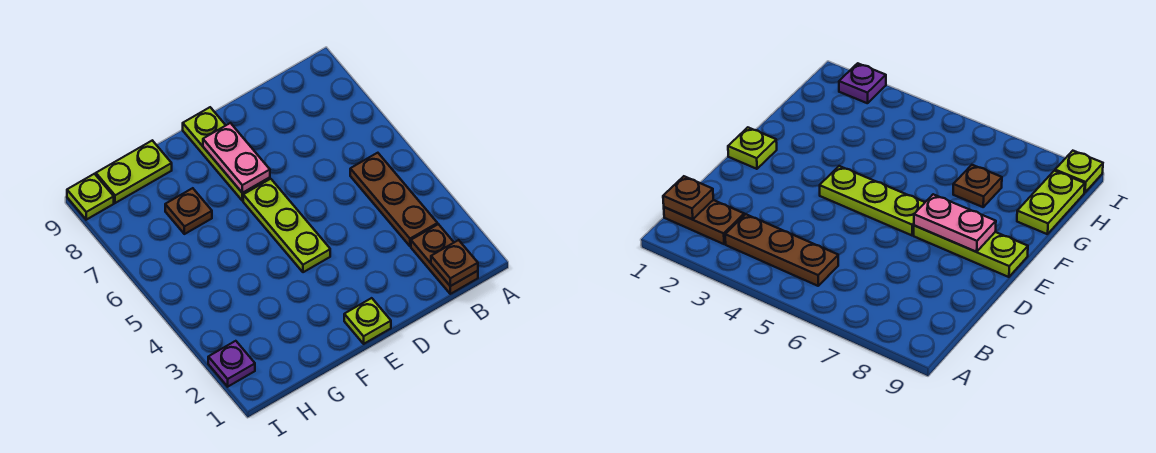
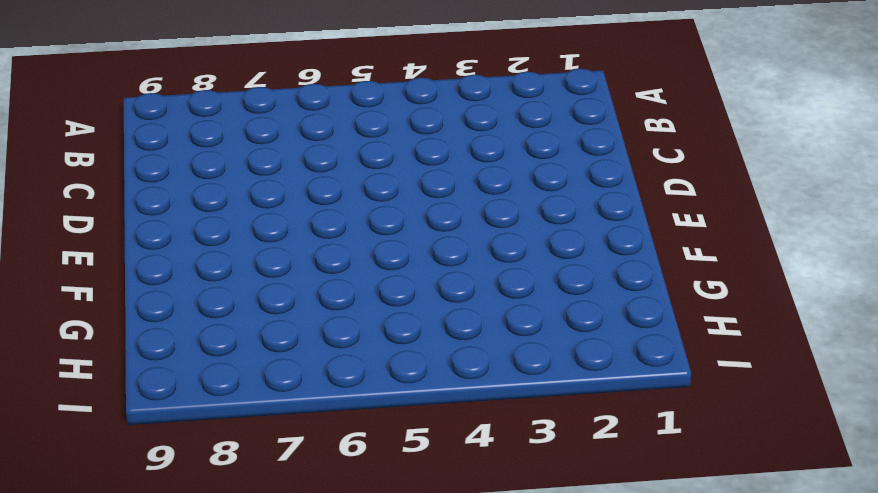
none -> brown 1x2 plate [411,224,478,294]
none -> brown 1x3 plate [350,153,438,246]

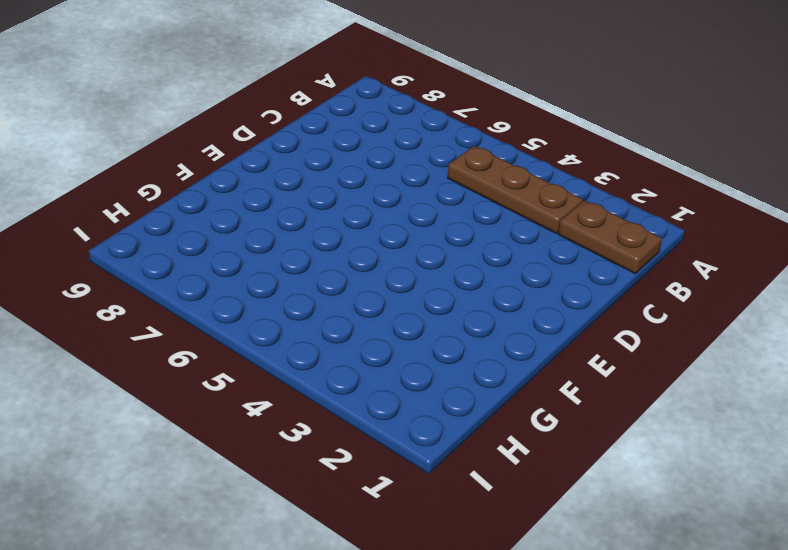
none -> lime 1x1 plate [344,298,391,344]
none -> lime 1x3 plate [243,179,330,272]

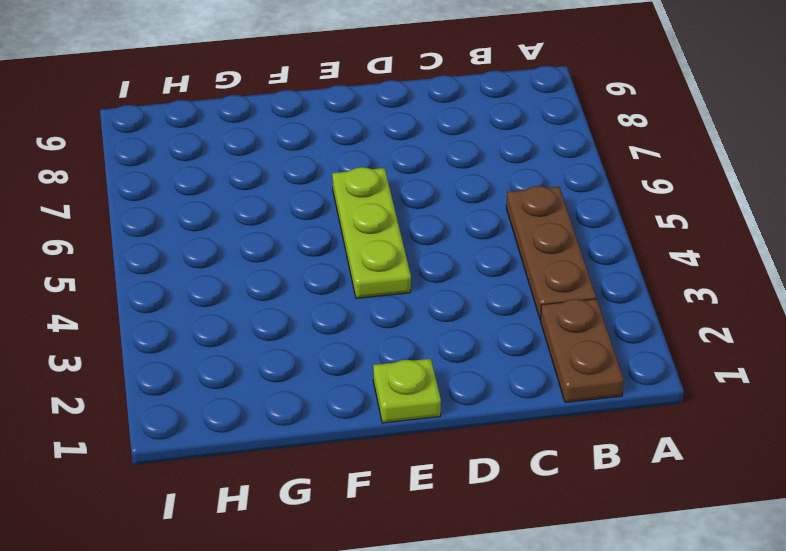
none -> lime 1x3 plate [183,107,270,201]
none -> brown 1x1 plate [165,188,212,234]

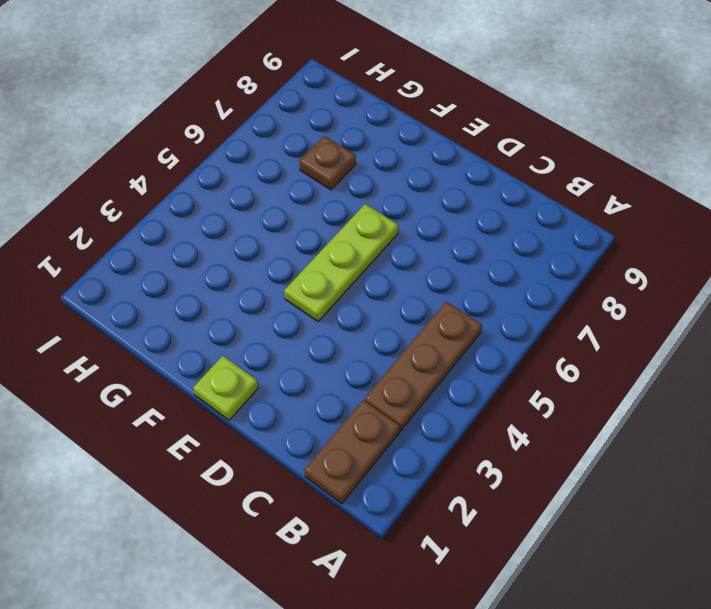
none -> lime 1x3 plate [183,107,270,201]
none -> lime 1x2 plate [96,140,172,203]

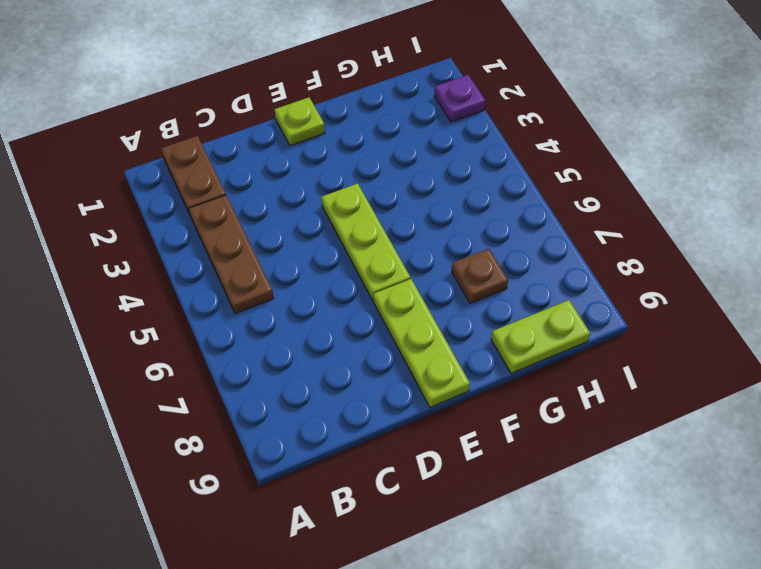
none -> lime 1x1 plate [67,174,114,220]
none -> brown 1x1 plate [431,240,478,286]

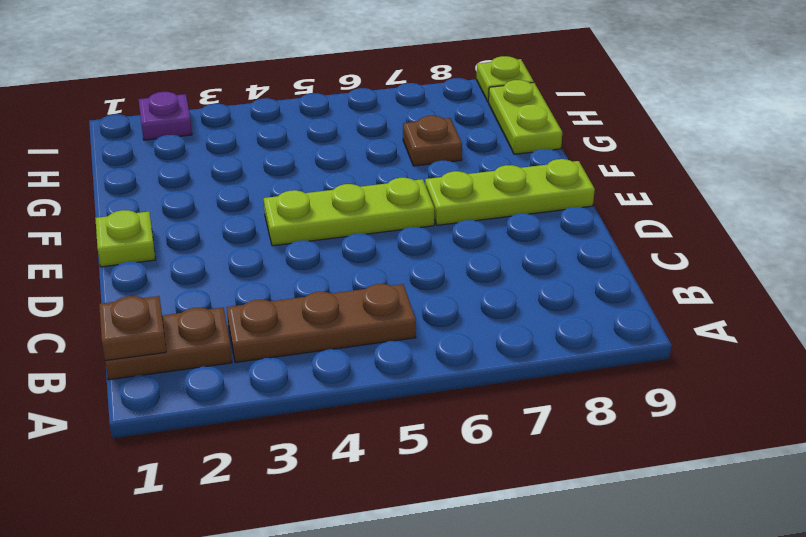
none -> pink 1x2 plate [203,123,270,193]

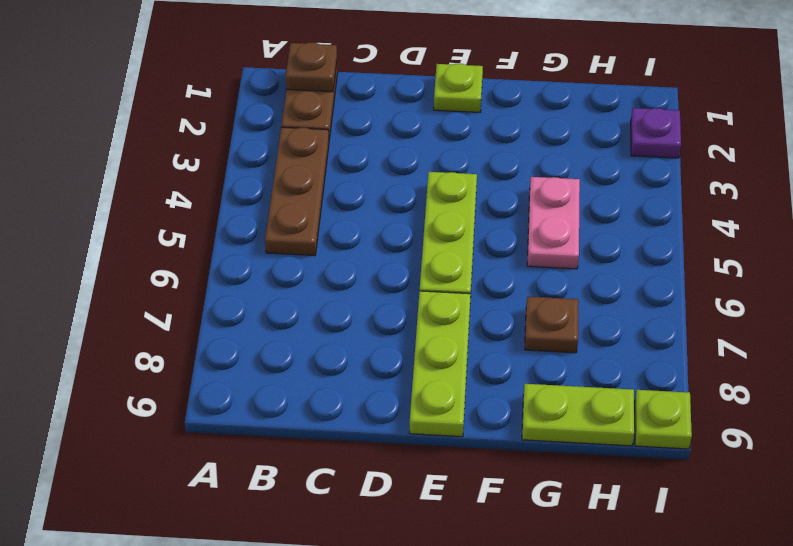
pink 1x2 plate [527,177,580,269] -> pink 1x2 plate moved to [203,123,270,193]

